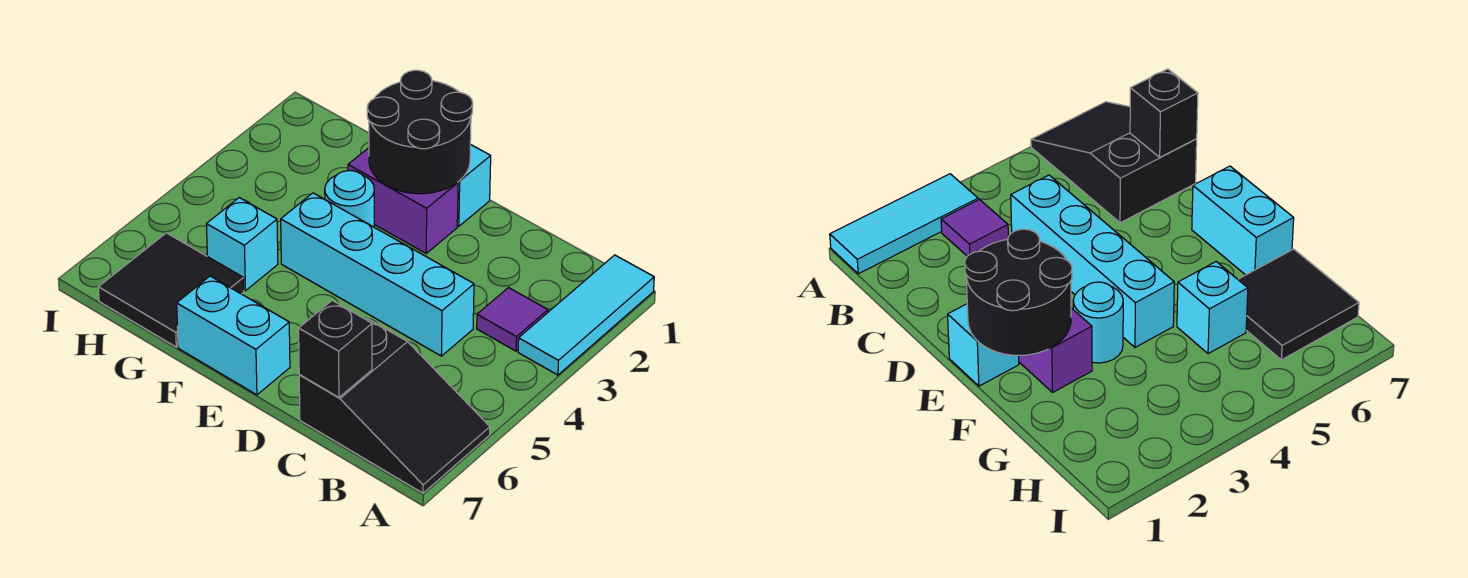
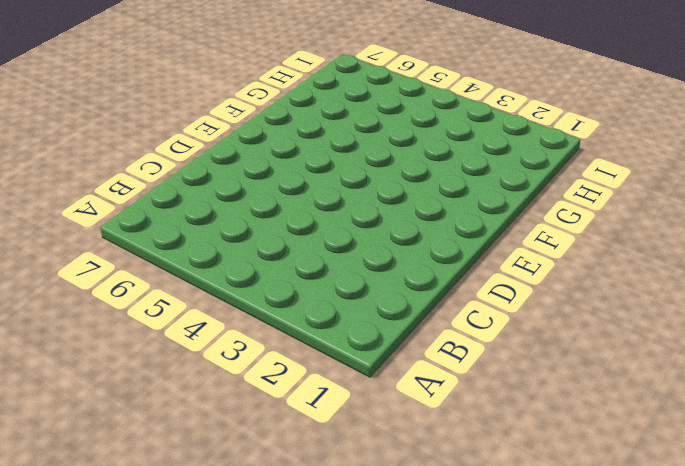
none -> cyan 1x3 tile [518,255,654,375]
none -> black 2x3 slope [299,318,490,493]
none -> purple 1x1 tile [477,288,548,351]

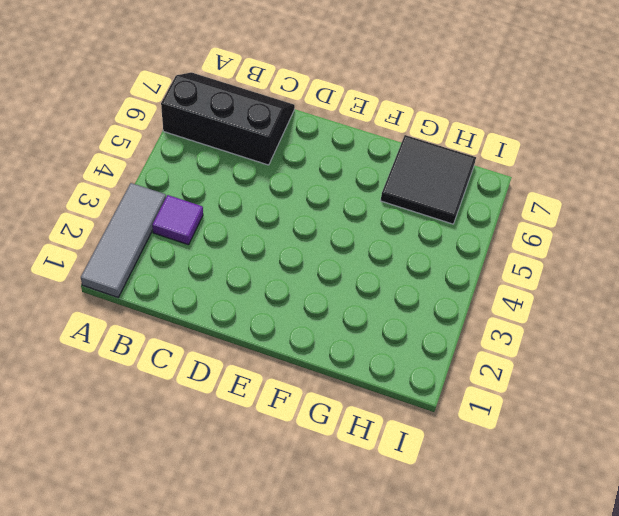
grey 1x3 tile [81,183,166,297] -> cyan 1x3 tile [518,255,654,375]
black 2x3 slope [161,72,295,165] -> black 2x3 slope turned to [299,318,490,493]
none -> cyan 1x4 brick [281,193,474,356]
none -> cyan 1x1 brick [457,144,491,226]
none -> purple 1x2 brick [348,148,458,253]

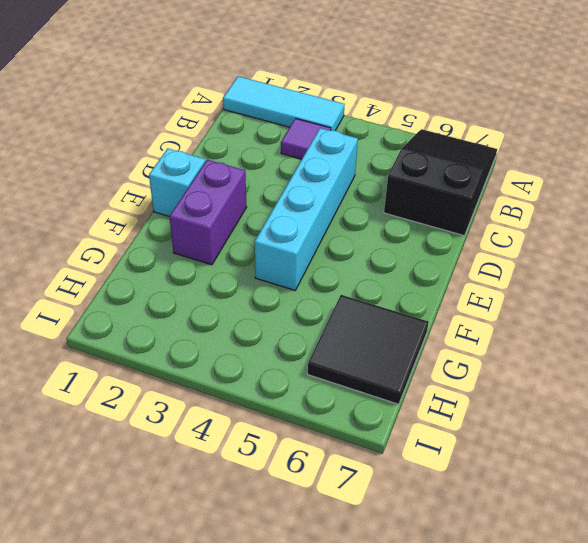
none -> cyan 1x2 brick [177,276,290,395]
none -> cyan 1x1 round brick [325,171,374,227]
none -> cyan 1x1 brick [206,198,278,291]

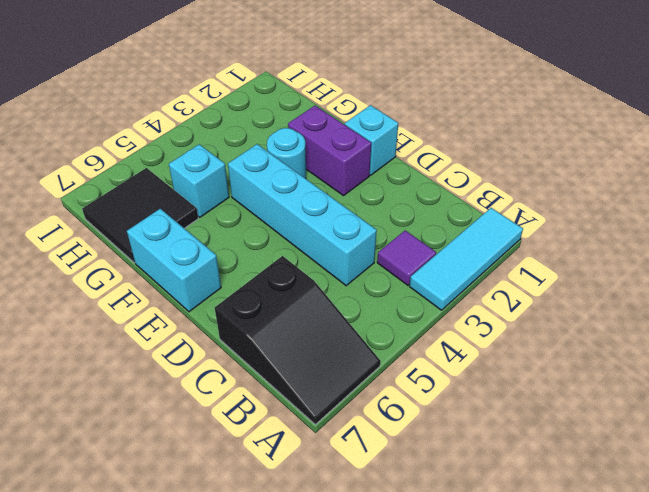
none -> black 1x1 brick [299,300,372,397]
none -> black 2x2 round brick [367,70,473,194]

